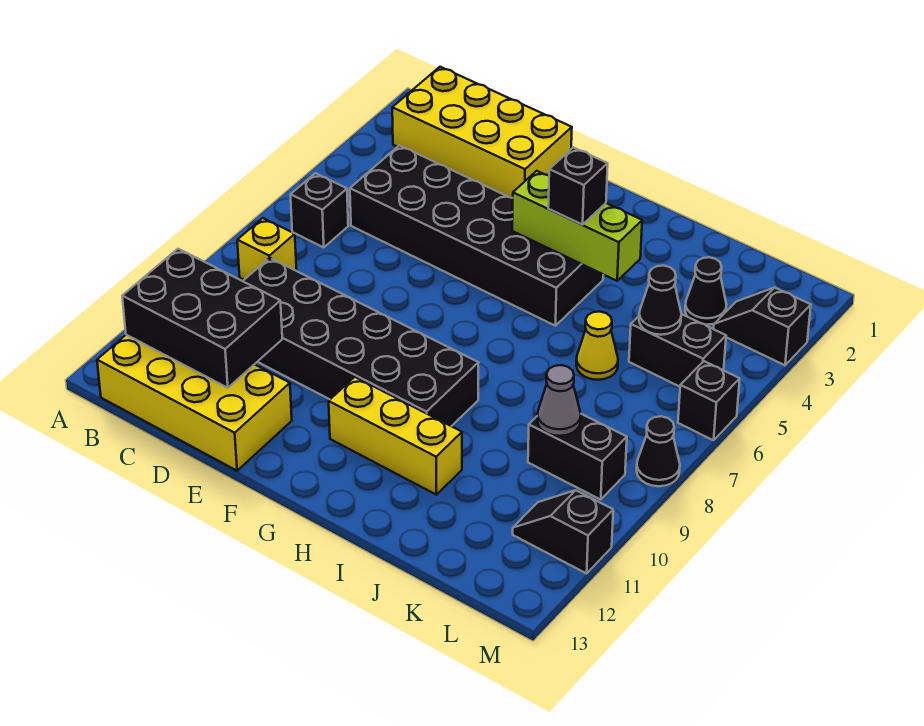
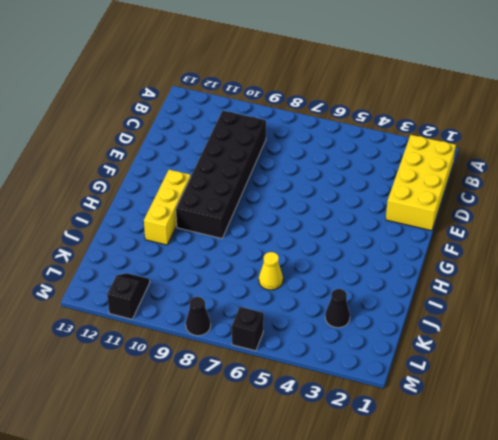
none -> black 1x1 brick [291,173,348,247]
none -> yellow 1x1 brick [237,218,297,280]
none -> yellow 2x4 brick [97,335,292,471]

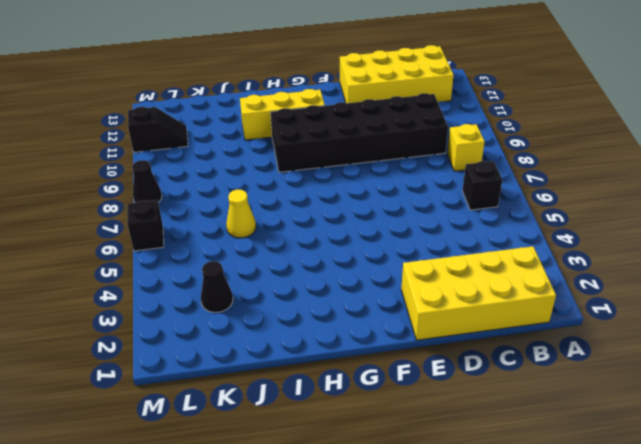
none -> black 2x6 brick [350,145,603,326]
none -> black 1x2 brick [629,314,726,387]
none -> black 1x2 brick [528,414,627,499]

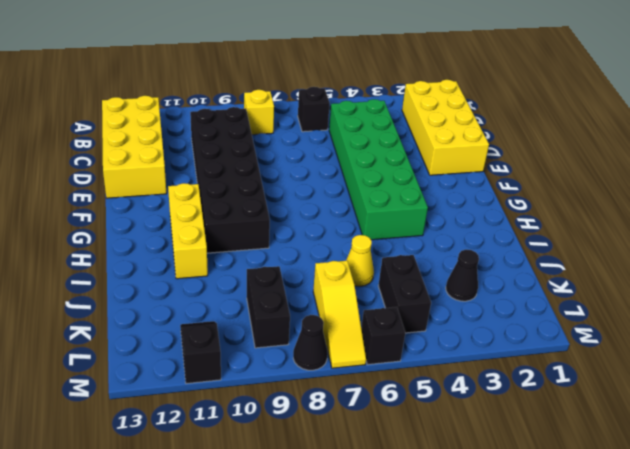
green 2x6 brick [329,99,428,240] -> black 2x6 brick [350,145,603,326]
yellow 1x3 slope [313,261,366,368] -> none
none -> black 1x2 slope [714,288,811,365]
none -> black 2x3 brick [122,249,282,388]
none -> lime 1x3 brick [512,171,642,281]

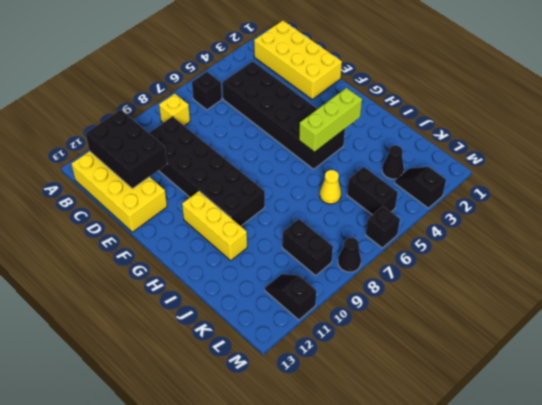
lime 1x3 brick [299,88,362,152] -> lime 1x3 brick turned to [512,171,642,281]
none -> black 1x1 cone [639,266,681,335]
none -> grey 1x1 cone [537,365,581,436]
none -> black 1x1 brick [548,147,608,225]

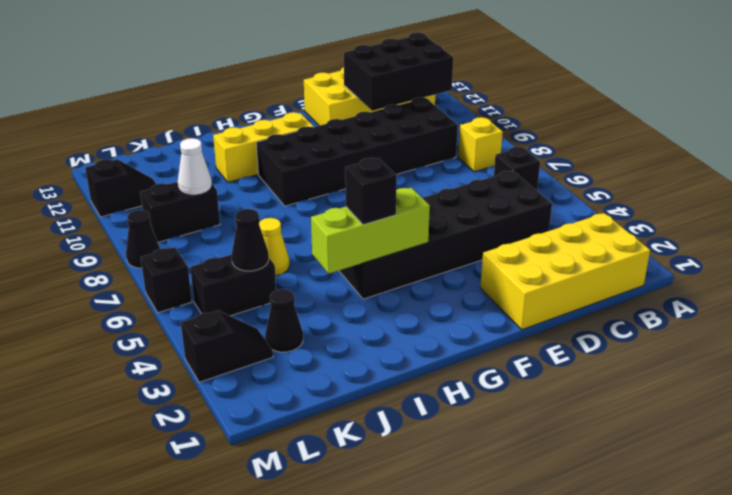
white 1x1 cone [178,138,212,195] -> grey 1x1 cone [537,365,581,436]

